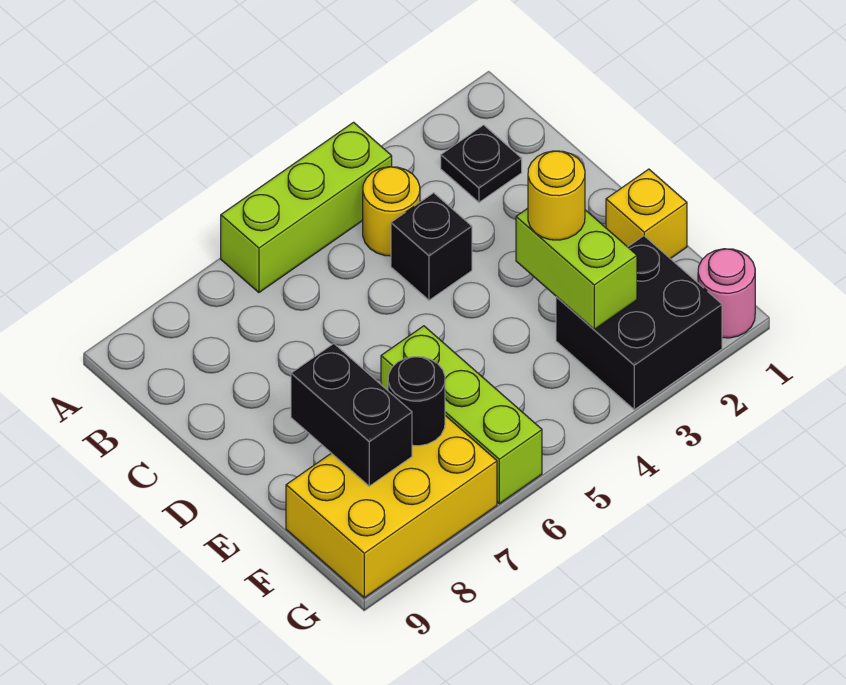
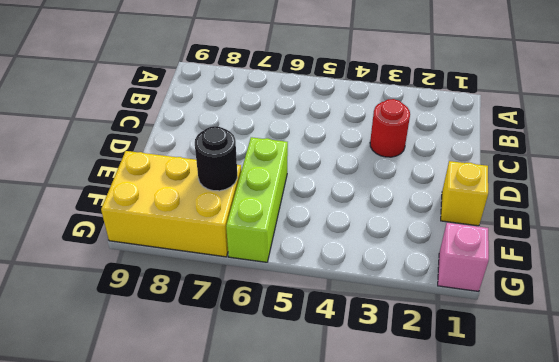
red 1x1 round brick [370,99,410,157] -> none
pink 1x1 brick [438,223,489,291] -> pink 1x1 round brick [698,249,755,338]
none -> lime 1x3 brick [221,122,392,293]
none -> black 1x1 plate [441,125,522,202]
none -> yellow 1x1 round brick [363,167,420,256]

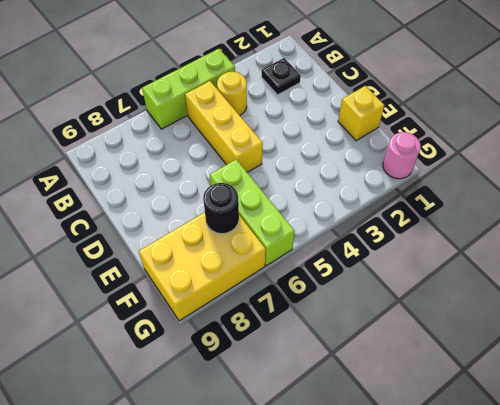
yellow 1x3 brick [185,81,263,172] -> none
none -> black 1x1 brick [391,193,472,300]
none -> black 2x2 brick [556,236,722,410]
none -> lime 1x2 brick [516,208,637,329]

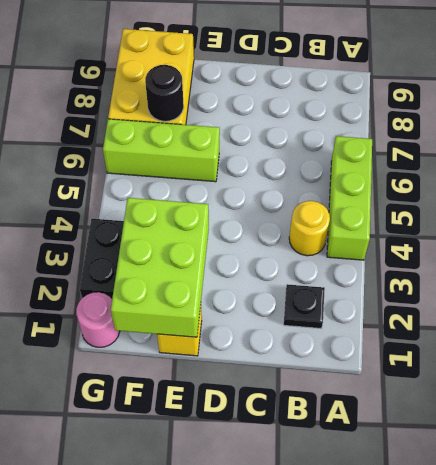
lime 2x3 brick [111,198,209,337] -> lime 1x2 brick [516,208,637,329]
none -> black 1x1 brick [391,193,472,300]
none -> black 1x2 brick [291,344,412,486]
none -> yellow 1x1 round brick [528,151,585,240]

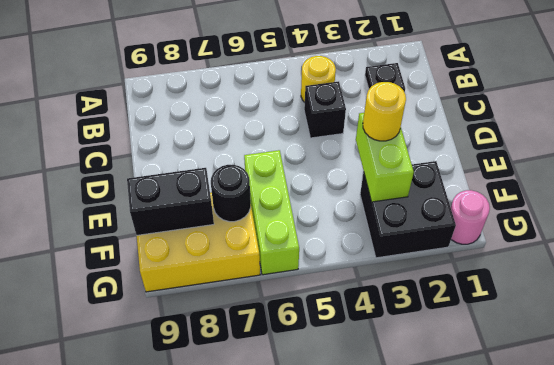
black 1x2 brick [127,168,214,235] -> black 1x2 brick turned to [291,344,412,486]
none -> lime 1x3 brick [221,122,392,293]
none -> yellow 1x1 brick [606,169,687,259]

